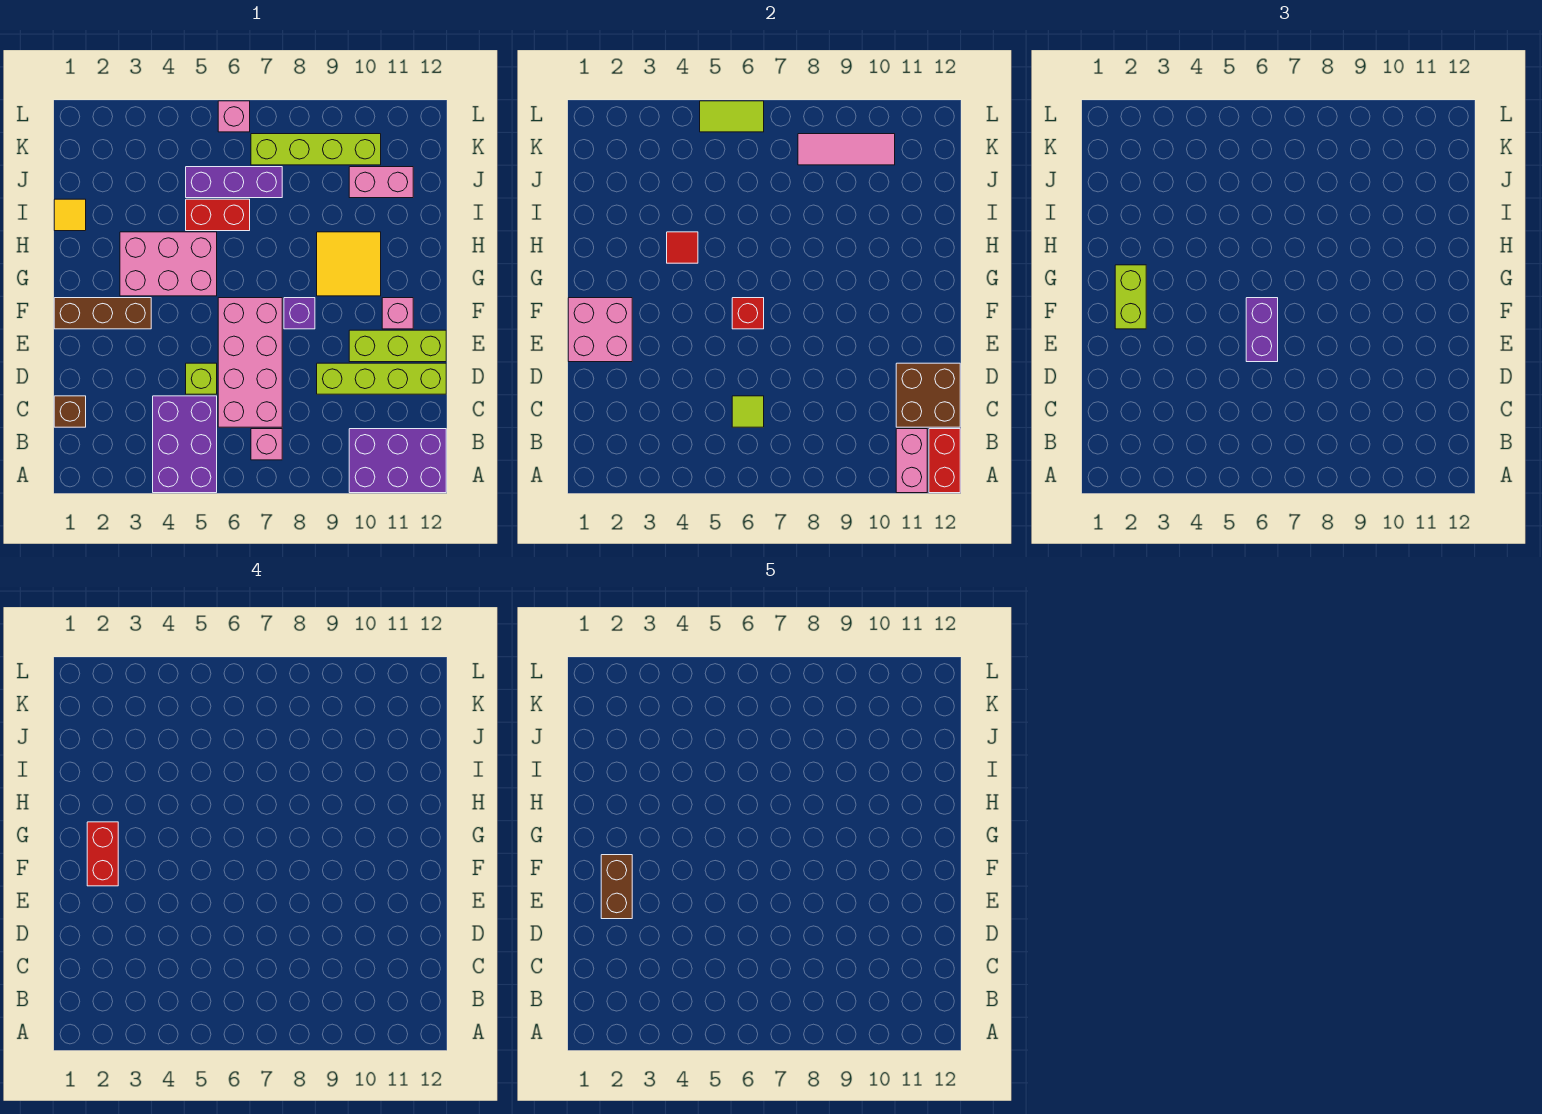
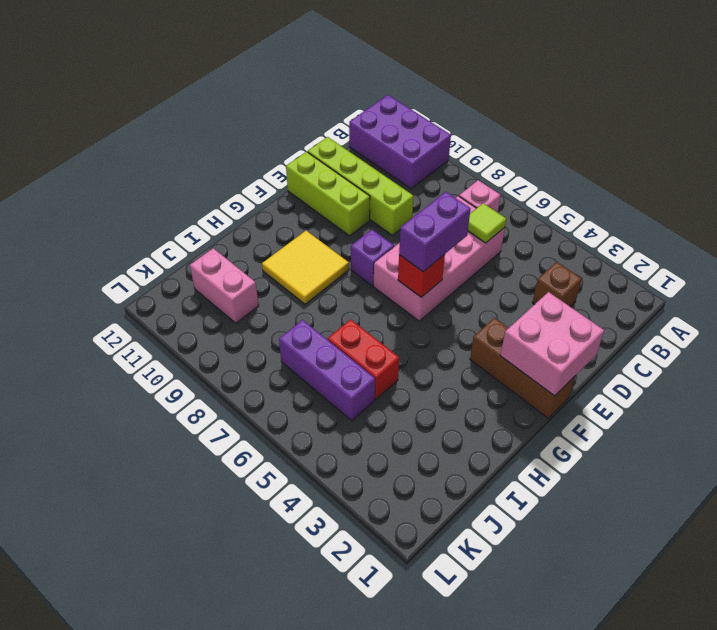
brown 1x1 brick [532,262,582,307] -> brown 1x1 brick moved to [54,396,86,427]
none -> purple 2x3 brick [153,396,217,493]
none -> lime 1x1 brick [186,363,217,394]
none -> pink 1x1 brick [382,298,413,329]
none -> pink 2x3 brick [120,232,217,296]

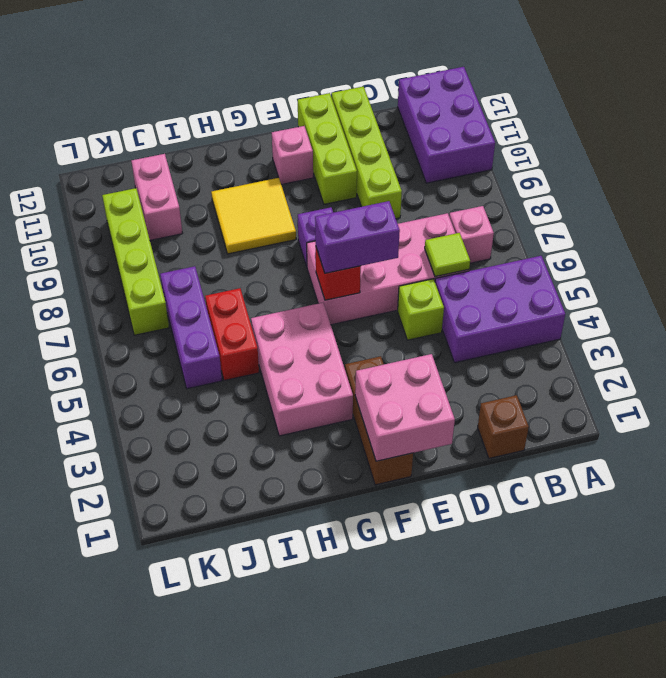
none -> yellow 1x1 tile [54,199,86,231]
none -> pink 1x1 brick [218,101,250,132]
none -> pink 1x2 brick [896,429,927,493]
none -> red 1x2 brick [929,429,960,493]

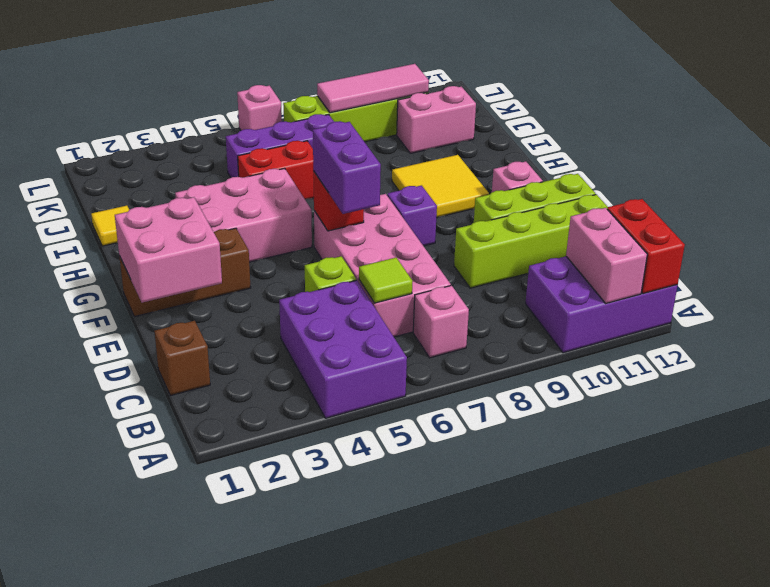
none -> brown 2x2 brick [896,363,960,427]
none -> red 1x1 tile [667,232,698,263]
none -> lime 1x2 tile [700,101,764,132]
none -> lime 1x2 brick [1115,265,1146,329]

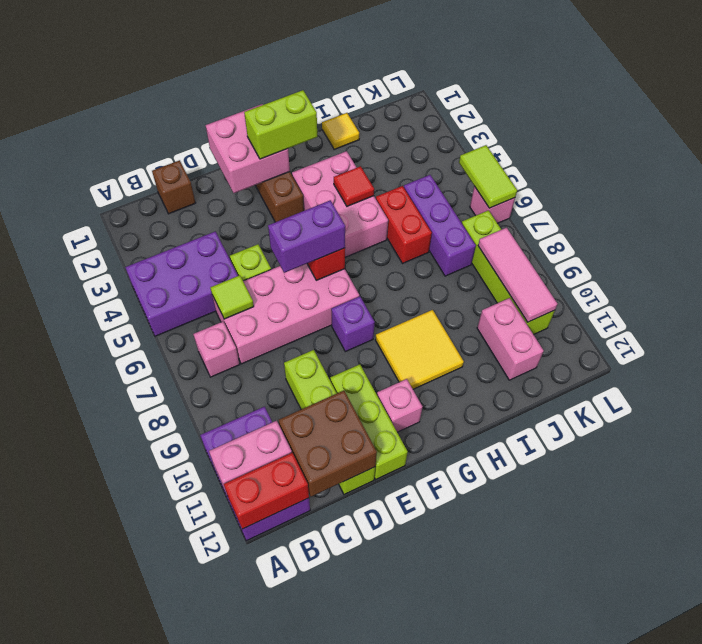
none -> red 1x2 brick [87,822,118,886]
none -> brown 1x2 brick [601,855,632,919]

